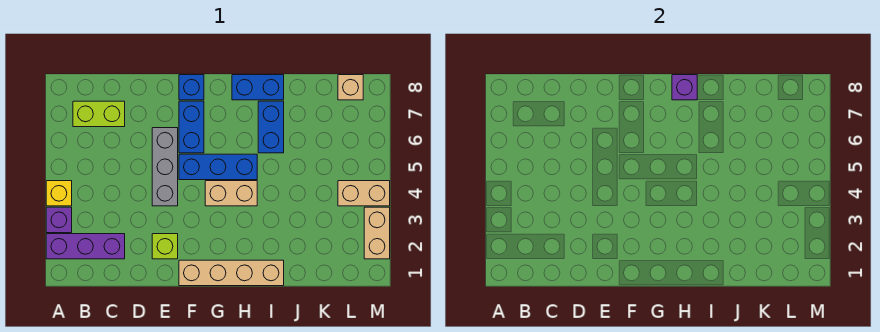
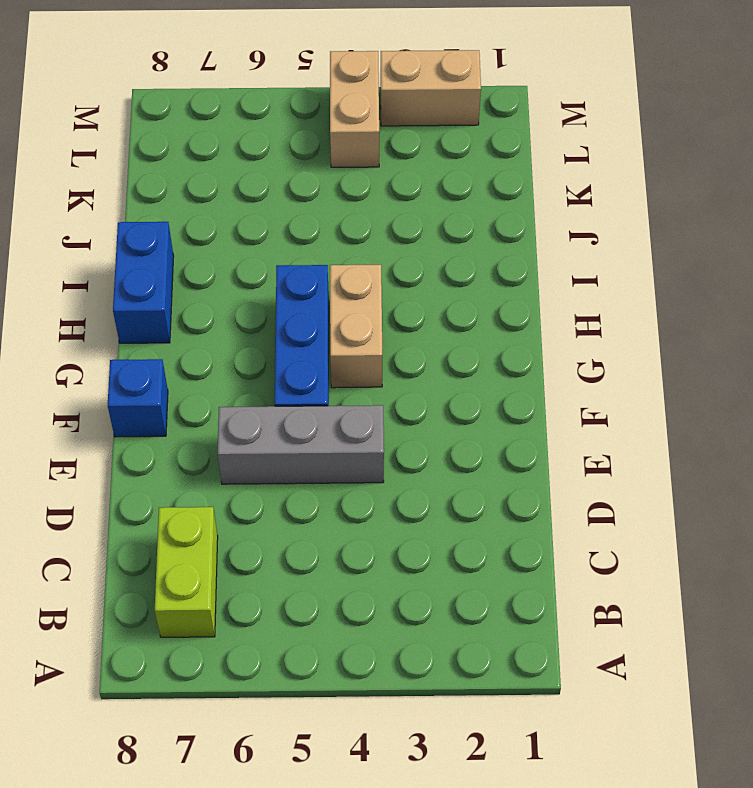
none -> purple 1x3 brick [46,234,125,259]
none -> purple 1x1 brick [46,207,72,233]
none -> yellow 1x1 brick [46,181,72,206]

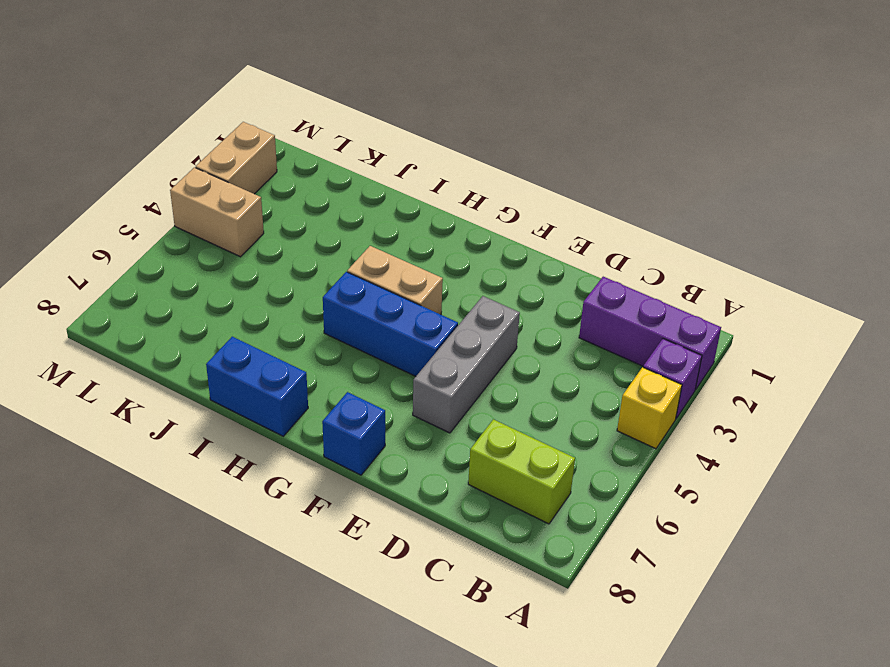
none -> lime 1x1 brick [152,234,178,259]
none -> tan 1x4 brick [179,260,284,286]
none -> blue 1x2 brick [179,101,204,153]

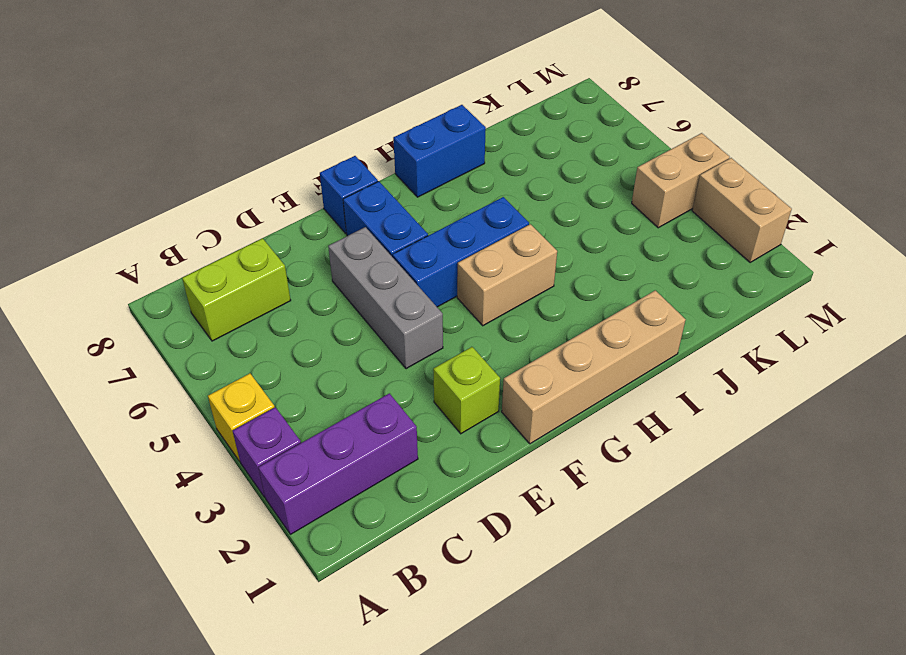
none -> blue 1x2 brick [258,101,284,153]
none -> tan 1x1 brick [338,75,363,100]
none -> purple 1x1 brick [672,75,697,100]

